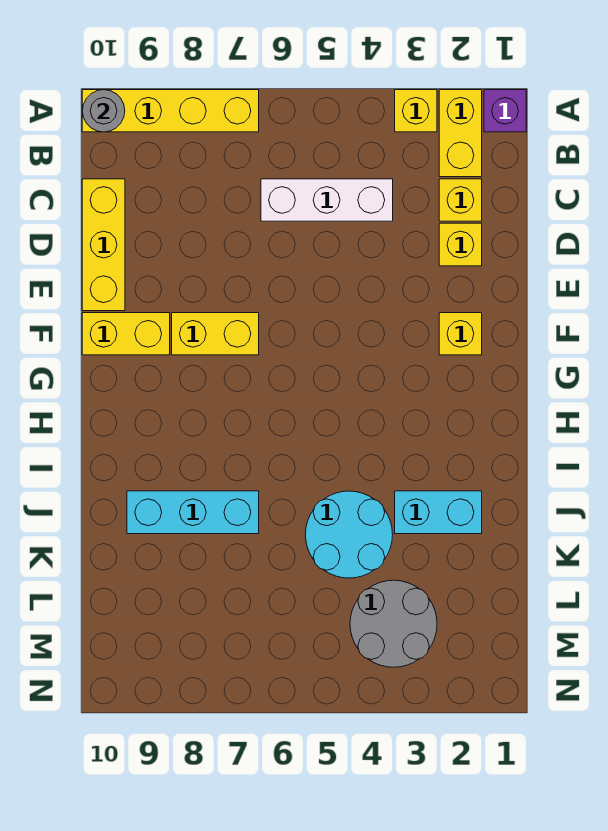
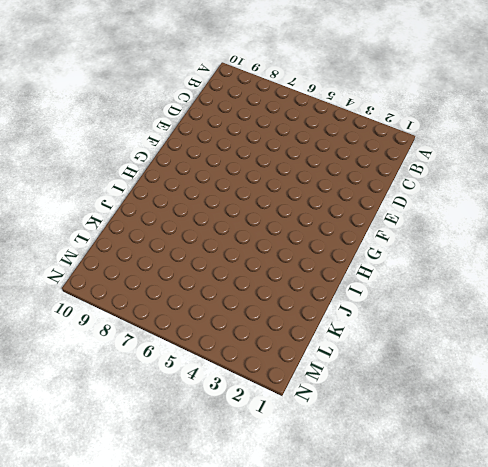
none -> purple 1x1 brick [484,90,526,132]
none -> yellow 1x2 brick [439,90,482,177]
none -> yellow 1x1 brick [395,90,437,132]

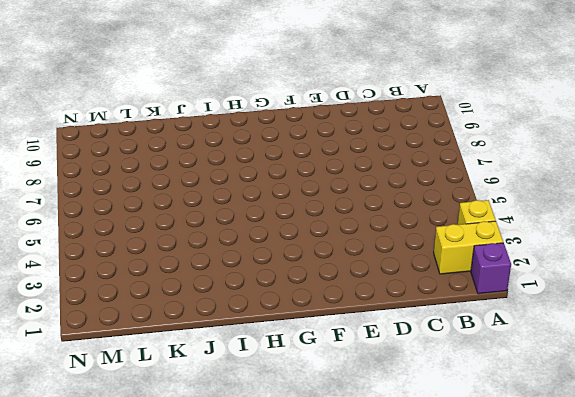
none -> yellow 1x4 brick [82,90,259,132]
none -> yellow 1x1 brick [439,179,482,221]
none -> white 1x3 brick [261,179,393,221]

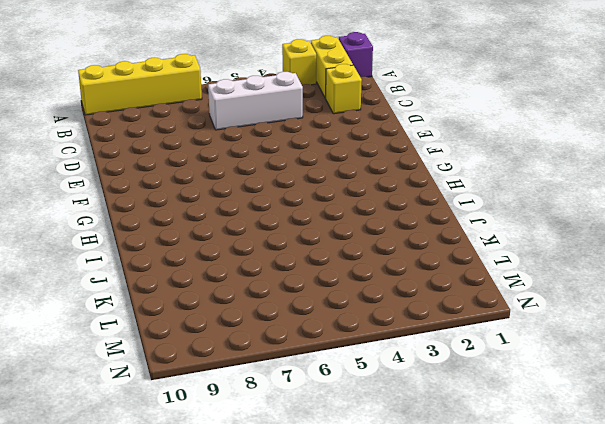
none -> yellow 1x3 brick [82,179,125,311]
none -> yellow 1x1 brick [439,223,482,266]
none -> yellow 1x1 brick [439,313,482,355]

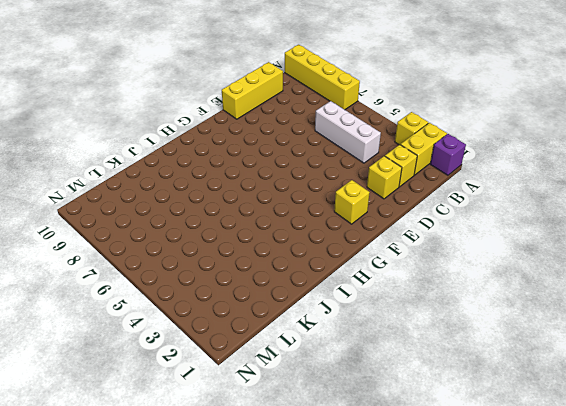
none -> yellow 1x2 brick [172,313,259,355]
none -> yellow 1x2 brick [82,313,170,355]
none -> cyan 1x2 brick [395,491,482,534]

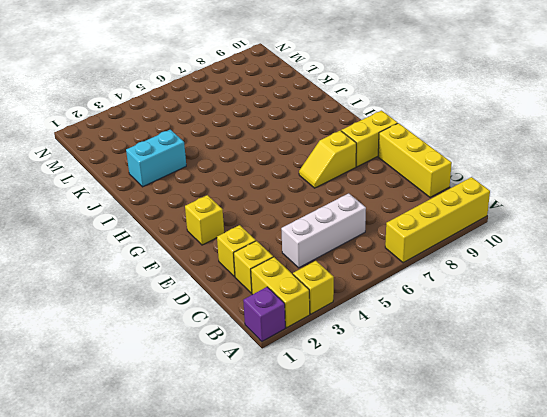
yellow 1x2 slope [299,130,356,188] -> yellow 1x2 brick [172,313,259,355]
none -> cyan 2x2 round brick [305,491,393,578]
none -> cyan 1x3 brick [127,491,259,534]
none -> grey 2x2 round brick [350,580,437,667]

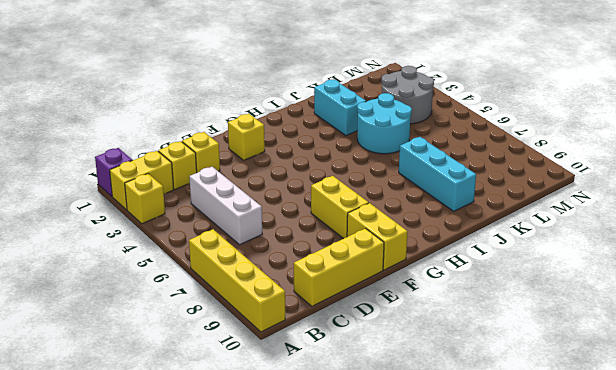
none -> grey 1x1 round brick [82,90,125,132]

